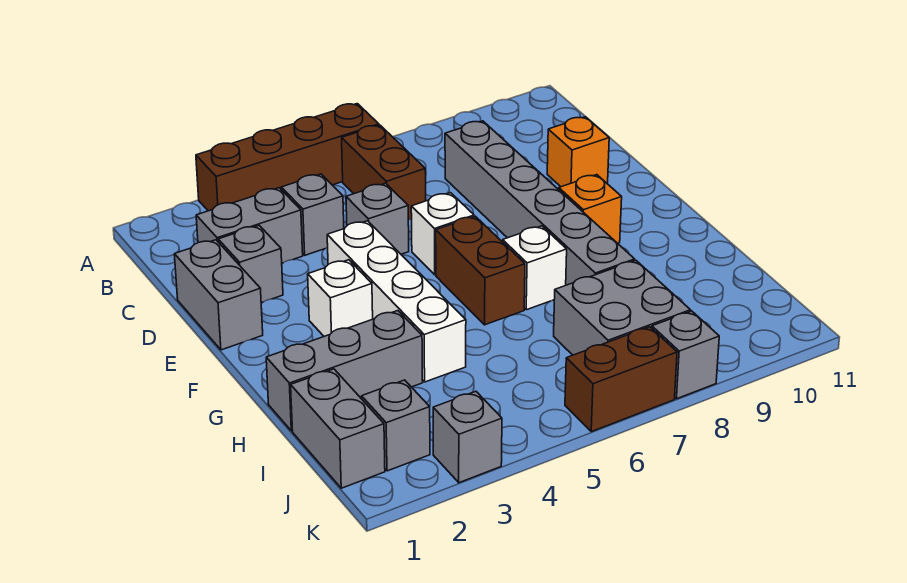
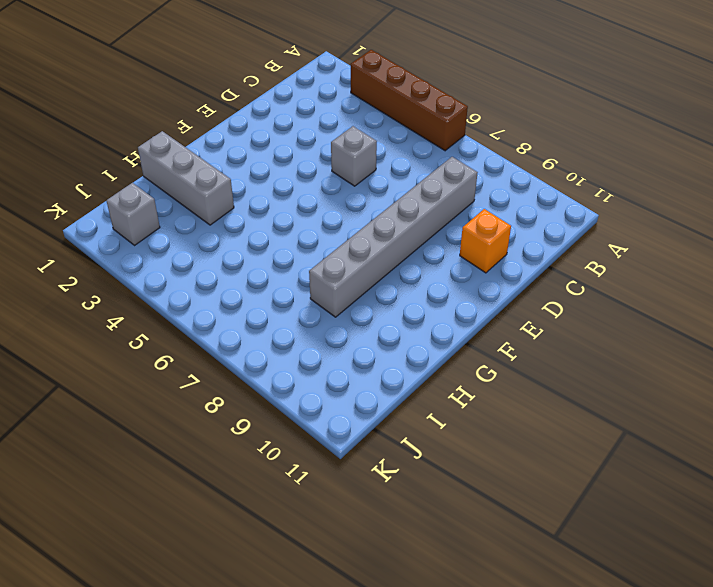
none -> brown 1x2 brick [342,125,426,220]
none -> grey 1x2 brick [196,188,303,263]
none -> grey 1x1 brick [281,174,344,255]

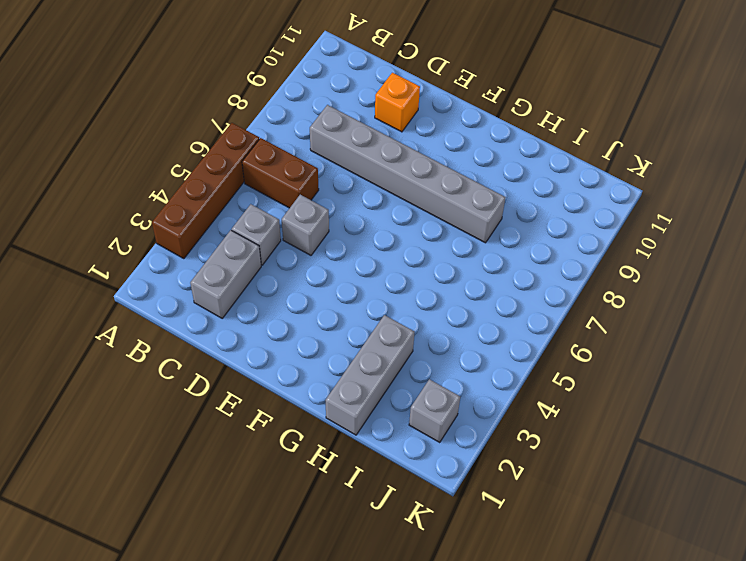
none -> grey 1x2 brick [174,240,263,350]
none -> grey 1x1 brick [218,225,283,303]
none -> white 1x4 brick [327,221,466,382]

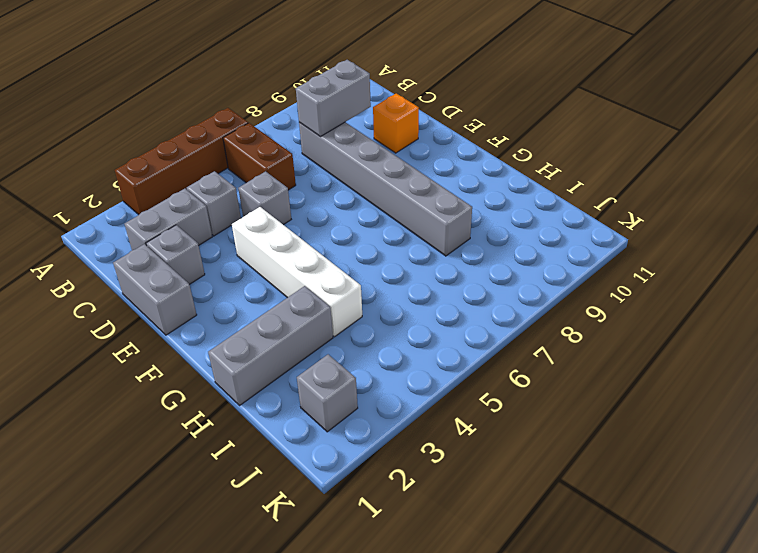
grey 1x2 brick [296,60,371,137] -> grey 1x2 brick turned to [291,369,385,488]
none -> white 1x1 brick [411,193,474,275]
none -> white 1x1 brick [308,260,373,336]
none -> brown 1x2 brick [436,216,525,325]

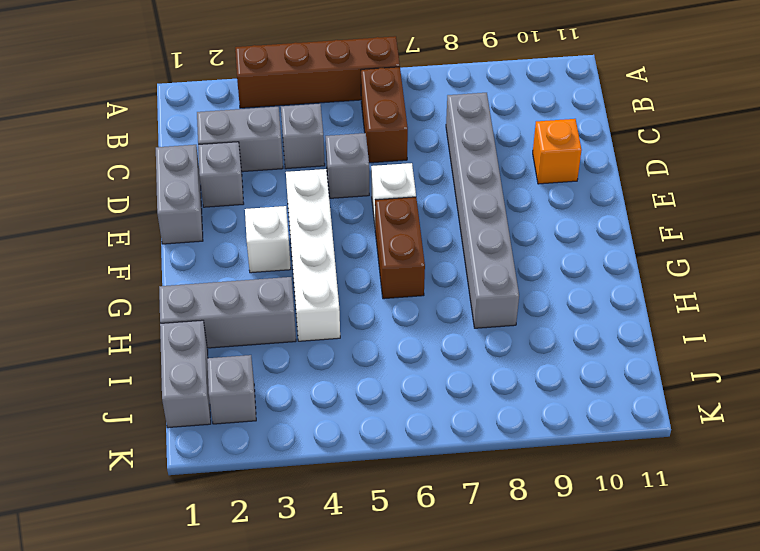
none -> orange 1x1 brick [559,175,622,243]
none -> white 1x1 brick [503,226,567,310]
none -> grey 2x2 brick [554,260,690,355]

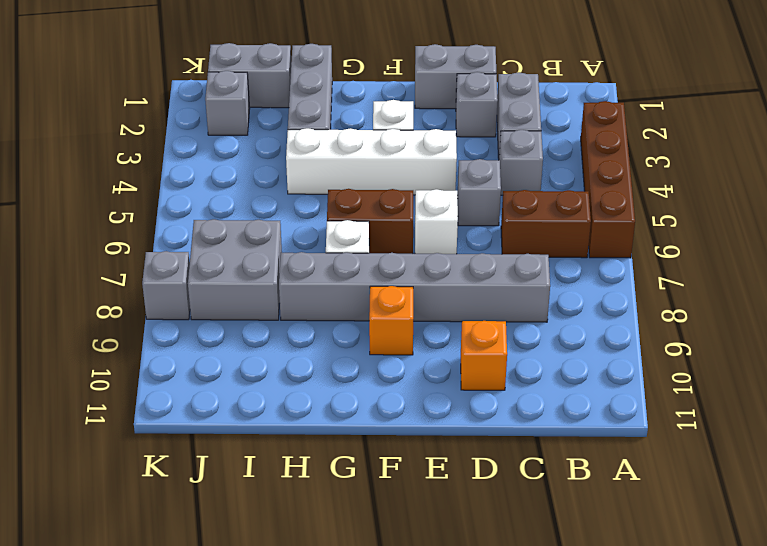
none -> grey 1x1 brick [433,391,502,483]
none -> brown 1x2 brick [565,327,677,432]

